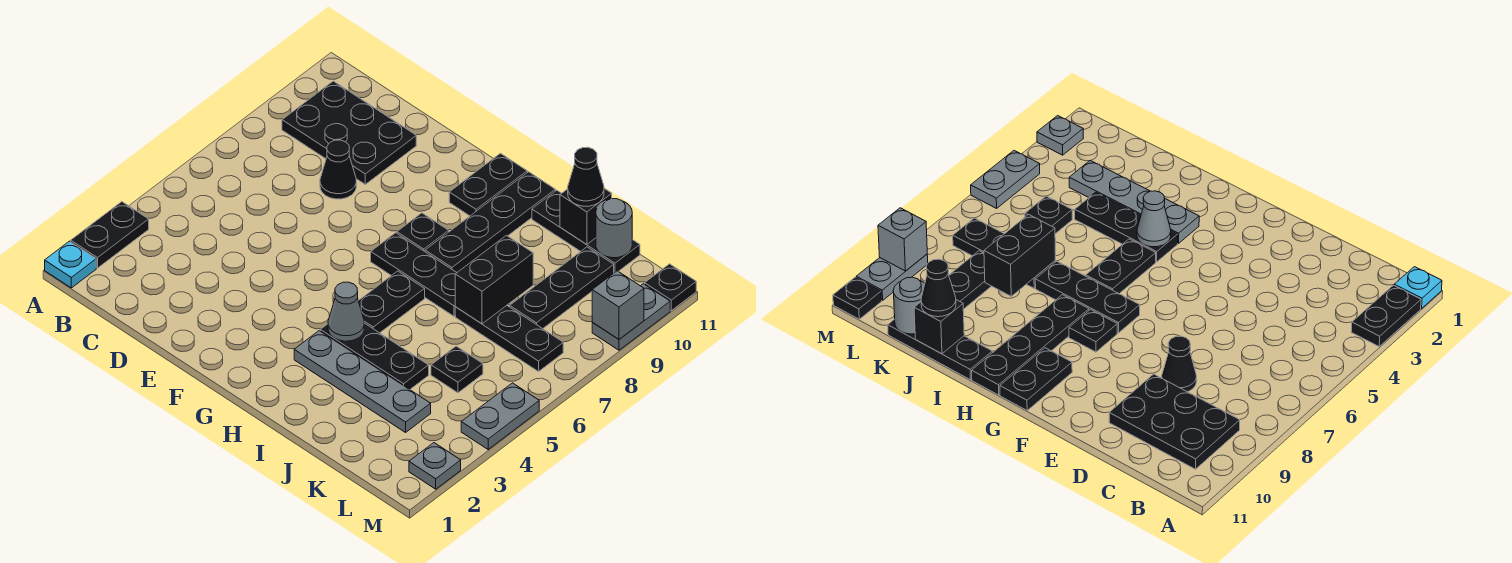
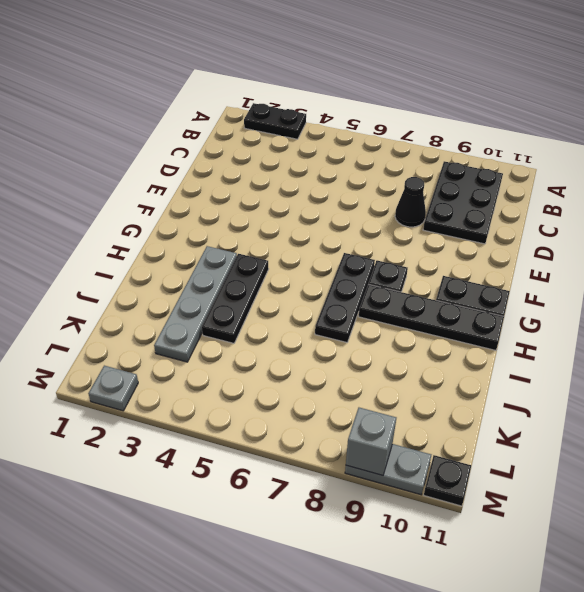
none -> cyan 1x1 plate [45,241,96,288]
none -> black 1x2 plate [359,271,425,333]
none -> black 1x3 plate [532,190,640,273]

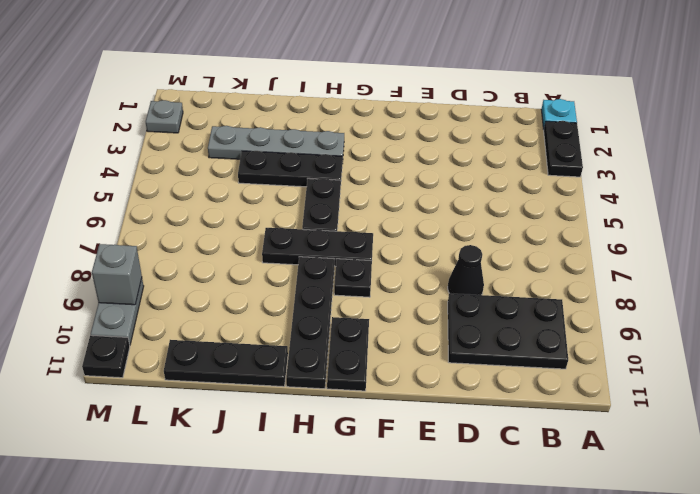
none -> black 1x3 plate [455,306,563,372]
none -> black 1x1 plate [431,346,483,393]
none -> black 1x3 plate [510,247,614,329]

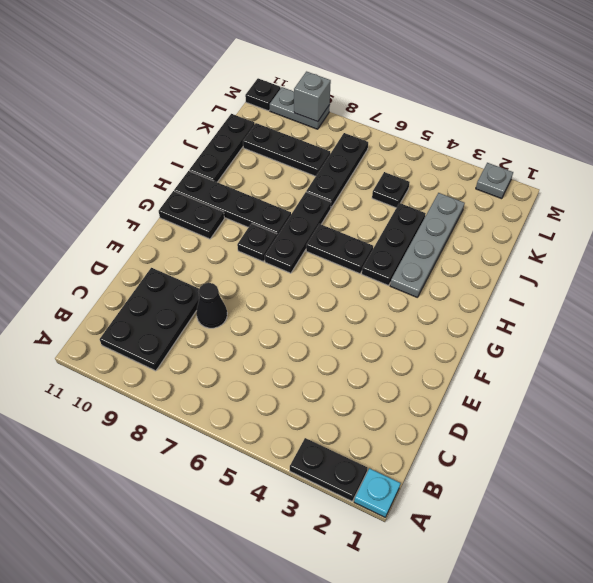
none -> grey 1x2 plate [461,383,539,449]
none -> grey 1x1 cone [328,282,364,341]
none -> black 1x2 brick [455,235,533,324]

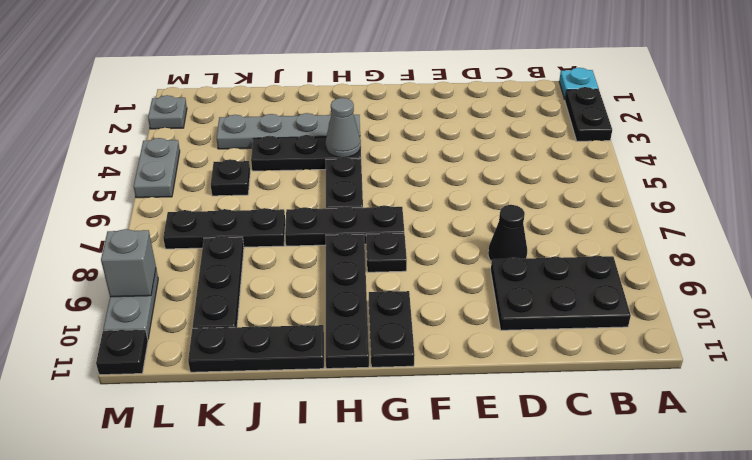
none -> black 1x2 brick [455,235,533,324]
none -> black 1x1 brick [560,189,612,245]
none -> grey 1x1 round brick [596,199,632,258]

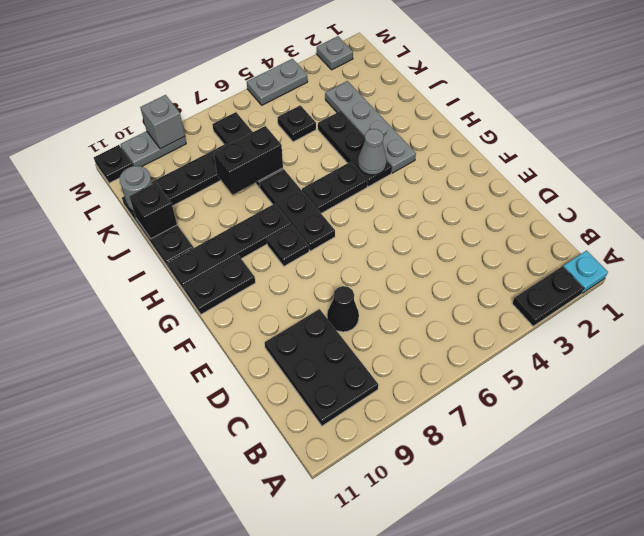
none -> black 1x1 cone [568,147,604,206]

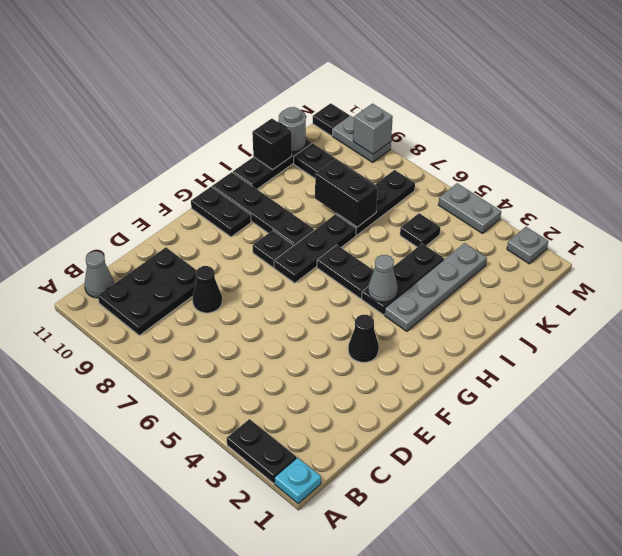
grey 1x1 cone [84,251,114,298] -> none
black 1x1 cone [348,315,379,362] -> black 1x1 cone moved to [568,147,604,206]

